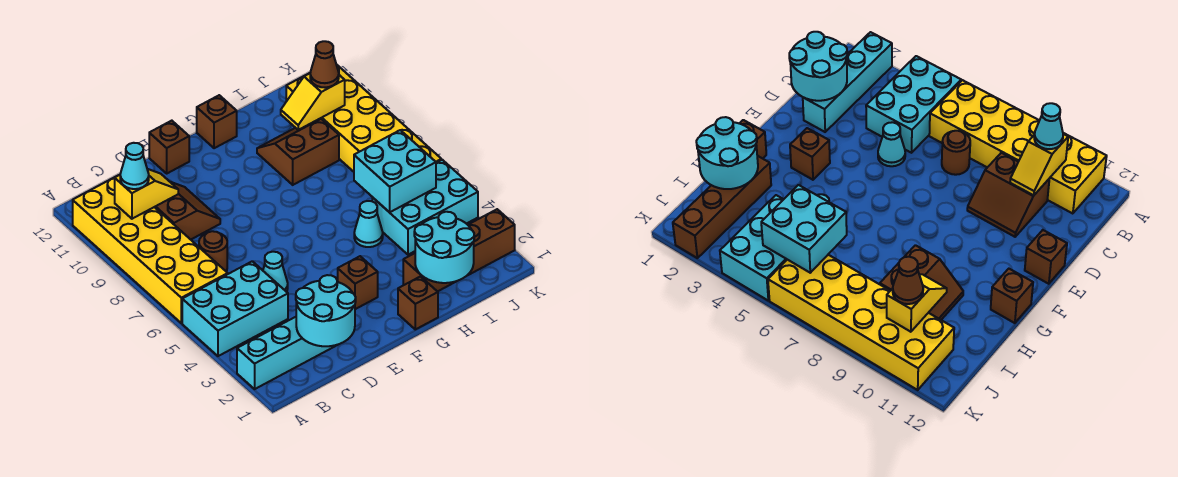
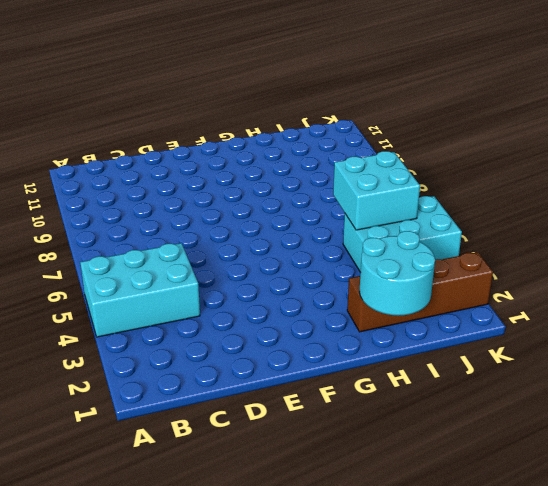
none -> cyan 1x4 brick [237,317,337,389]
none -> yellow 2x6 brick [73,177,228,323]
none -> brown 1x1 round brick [199,231,227,271]

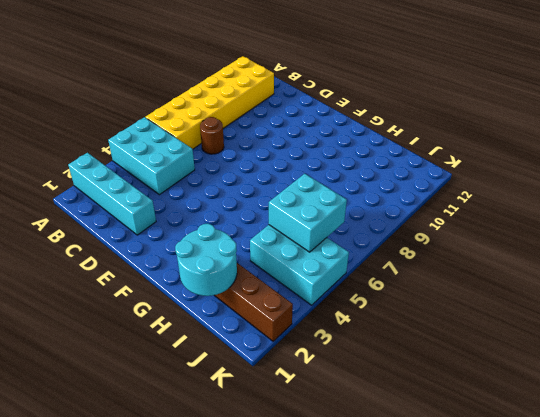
none -> brown 2x2 slope [155,182,220,240]
none -> cyan 1x1 cone [263,252,288,292]
none -> brown 1x1 brick [149,121,189,173]

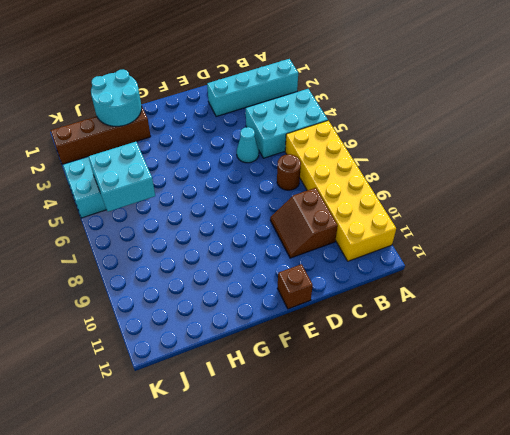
none -> brown 1x1 brick [338,256,378,309]
none -> brown 1x1 brick [398,276,438,329]
none -> brown 1x1 brick [197,95,237,148]

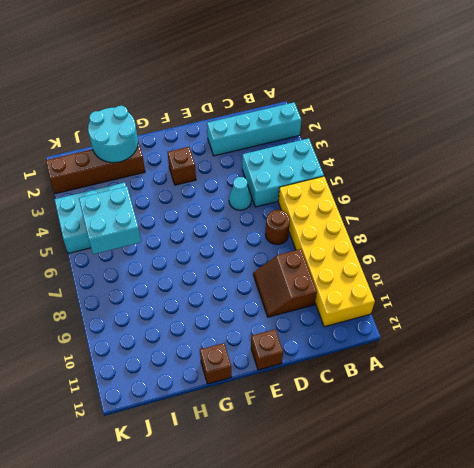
none -> brown 1x1 brick [398,276,438,329]
none -> cyan 1x1 cone [354,201,383,247]
none -> brown 2x2 slope [257,119,339,185]

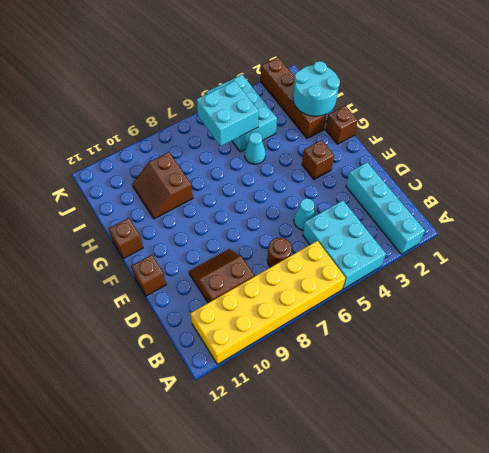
none -> yellow 2x6 brick [286,64,441,172]
none -> yellow 1x2 slope [115,169,178,219]
none -> cyan 2x2 round brick [296,275,356,346]

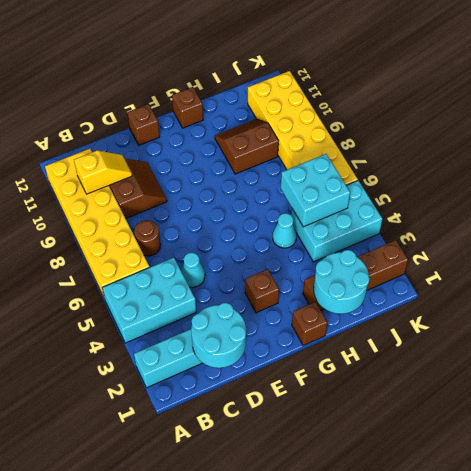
none -> yellow 1x2 slope [281,73,345,130]
none -> cyan 1x1 cone [120,143,149,189]
none -> brown 1x1 cone [310,41,339,88]

